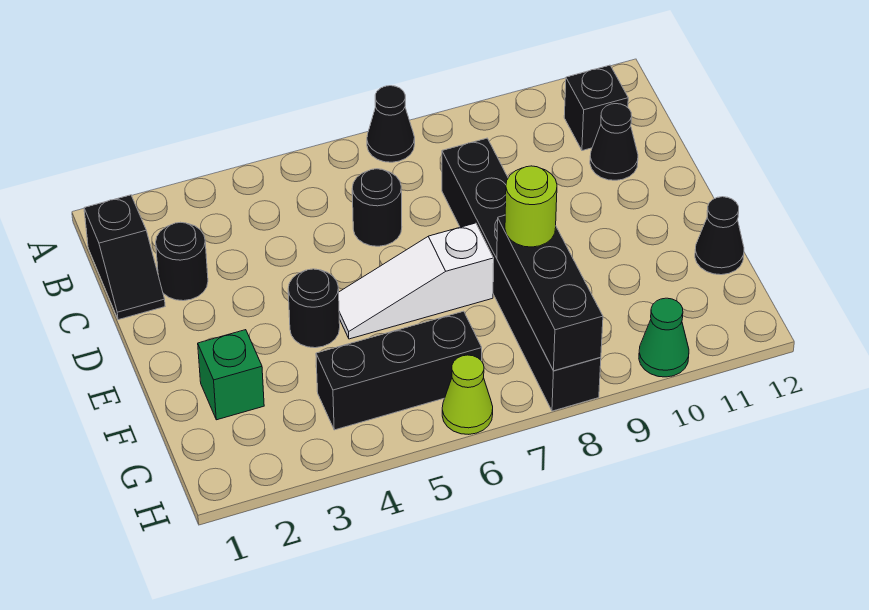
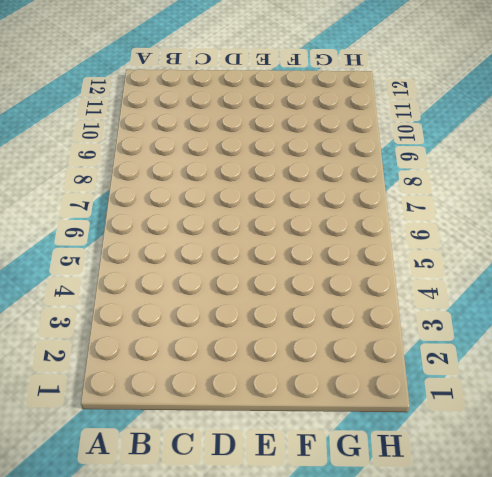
none -> black 1x1 cone [367,86,415,162]
none -> black 1x2 slope [84,195,165,320]
none -> black 1x1 brick [564,65,628,151]

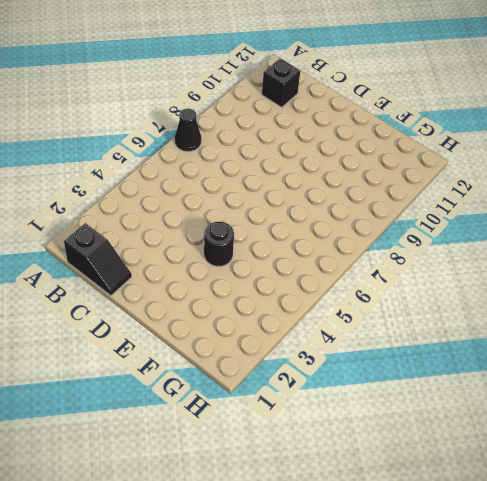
none -> black 1x1 round brick [156,222,208,301]
none -> black 1x1 round brick [352,169,402,246]
none -> black 1x6 brick [442,138,601,411]

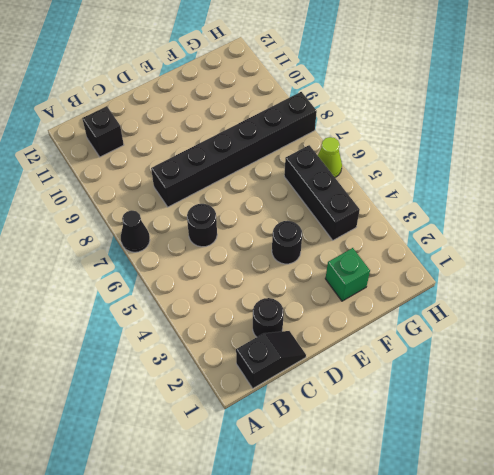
none -> black 1x1 cone [590,104,638,180]
none -> white 1x3 slope [339,223,494,339]
none -> black 1x1 cone [695,197,744,275]

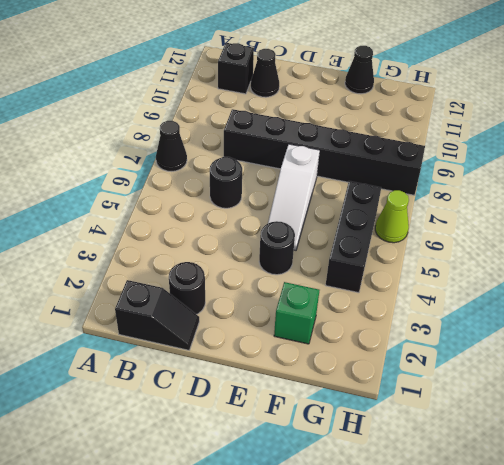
none -> green 1x1 cone [639,298,689,377]
none -> black 1x3 brick [497,215,603,371]
none -> lime 1x1 round brick [505,166,557,247]

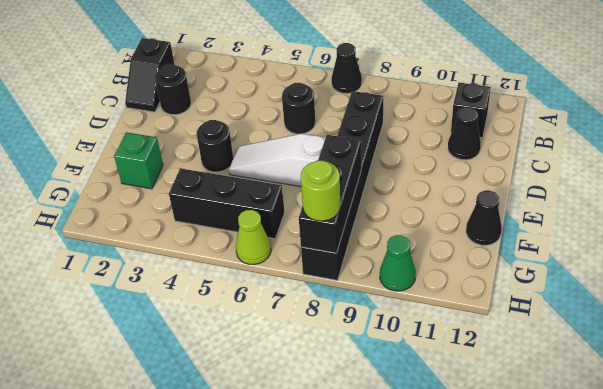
lime 1x1 round brick [301,161,340,221] -> lime 1x1 round brick moved to [505,166,557,247]

